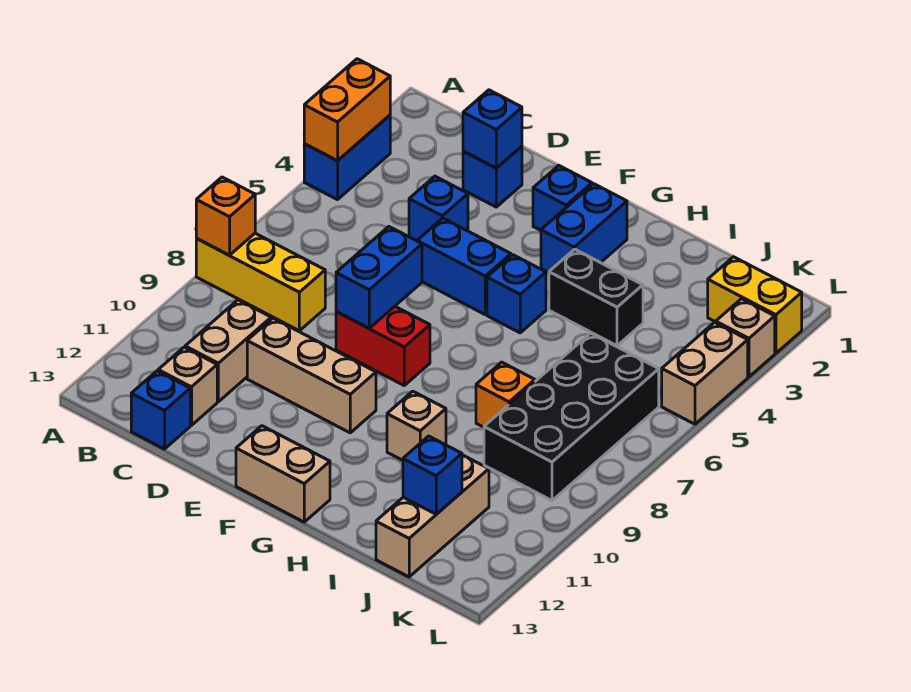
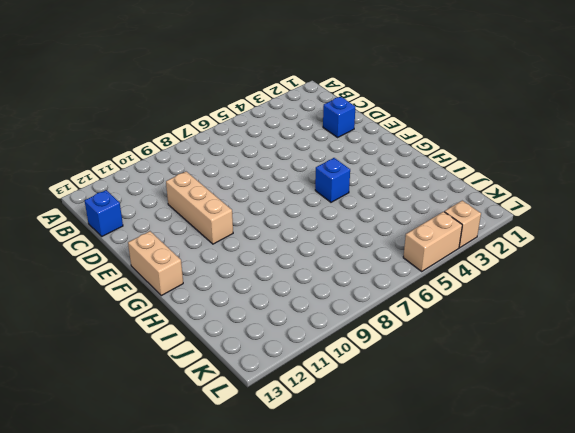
none -> blue 1x2 brick [304,115,390,200]
none -> yellow 1x3 brick [196,233,325,331]
none -> tan 1x2 brick [185,300,271,402]

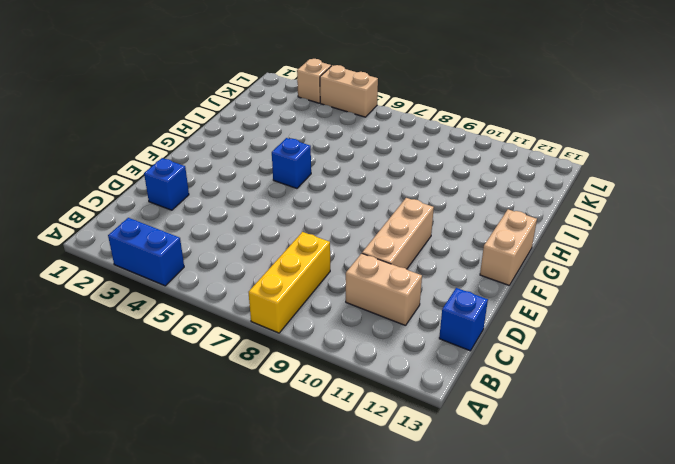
none -> tan 1x1 brick [158,347,217,425]
none -> blue 1x1 brick [409,176,468,241]
none -> blue 1x2 brick [417,218,511,314]

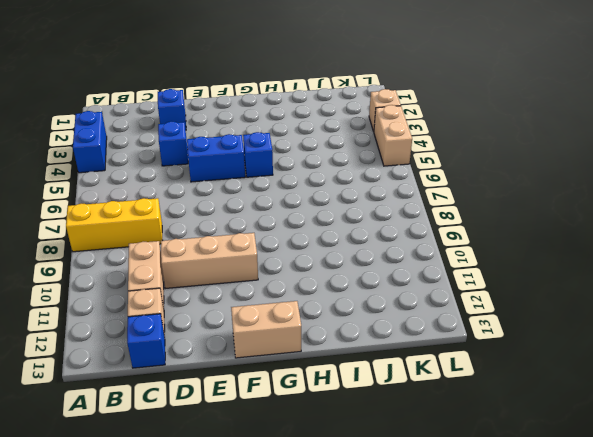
none -> red 1x2 brick [336,306,430,385]
none -> blue 1x1 brick [533,165,592,230]
none -> blue 1x2 brick [541,184,627,272]

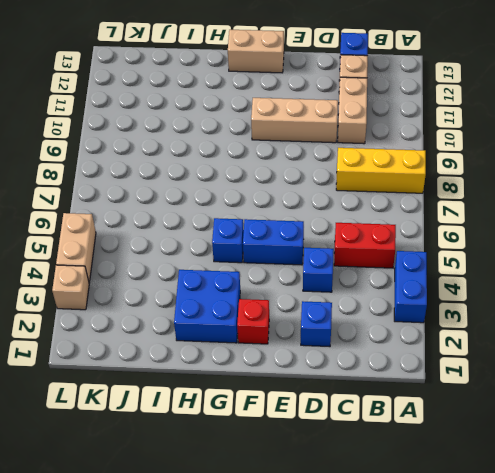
red 1x2 brick [334,223,396,268] -> red 1x2 brick moved to [336,306,430,385]
red 1x1 brick [237,299,269,344] -> blue 1x1 brick [533,165,592,230]
blue 2x2 brick [174,270,240,343] -> blue 1x2 brick [541,184,627,272]
none -> black 1x2 brick [549,249,643,346]
none -> tan 1x1 brick [387,391,446,460]
none -> orange 1x1 brick [476,362,535,427]

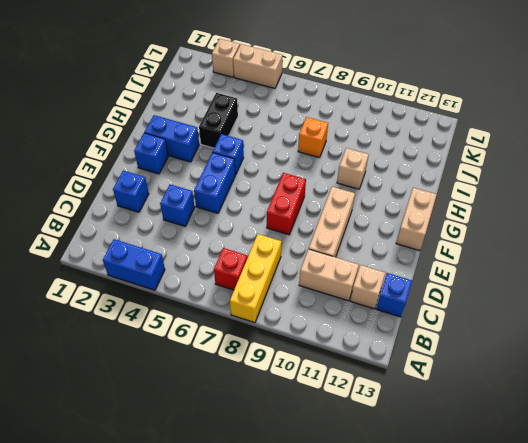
red 1x1 brick [214,248,247,290] -> none
none -> black 2x4 brick [484,333,659,500]
none -> tan 1x3 brick [376,455,489,577]
none -> yellow 1x2 brick [708,257,802,353]

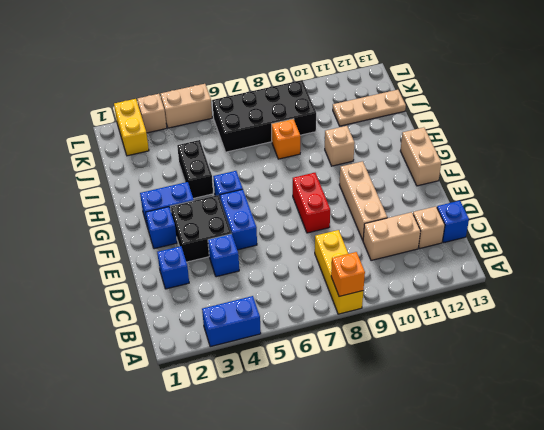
black 2x2 brick [171,195,232,262] -> none
tan 1x3 plate [333,90,406,126] -> tan 1x3 brick [376,455,489,577]
none -> orange 1x2 brick [304,59,390,161]
none -> blue 1x1 brick [463,90,522,168]
none -> blue 1x2 brick [336,227,422,328]

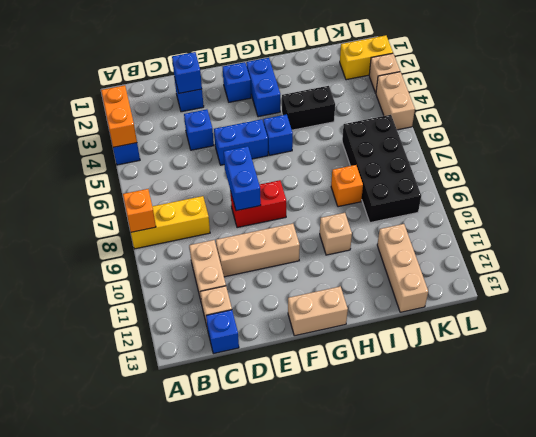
none -> blue 1x1 brick [403,436,462,514]

